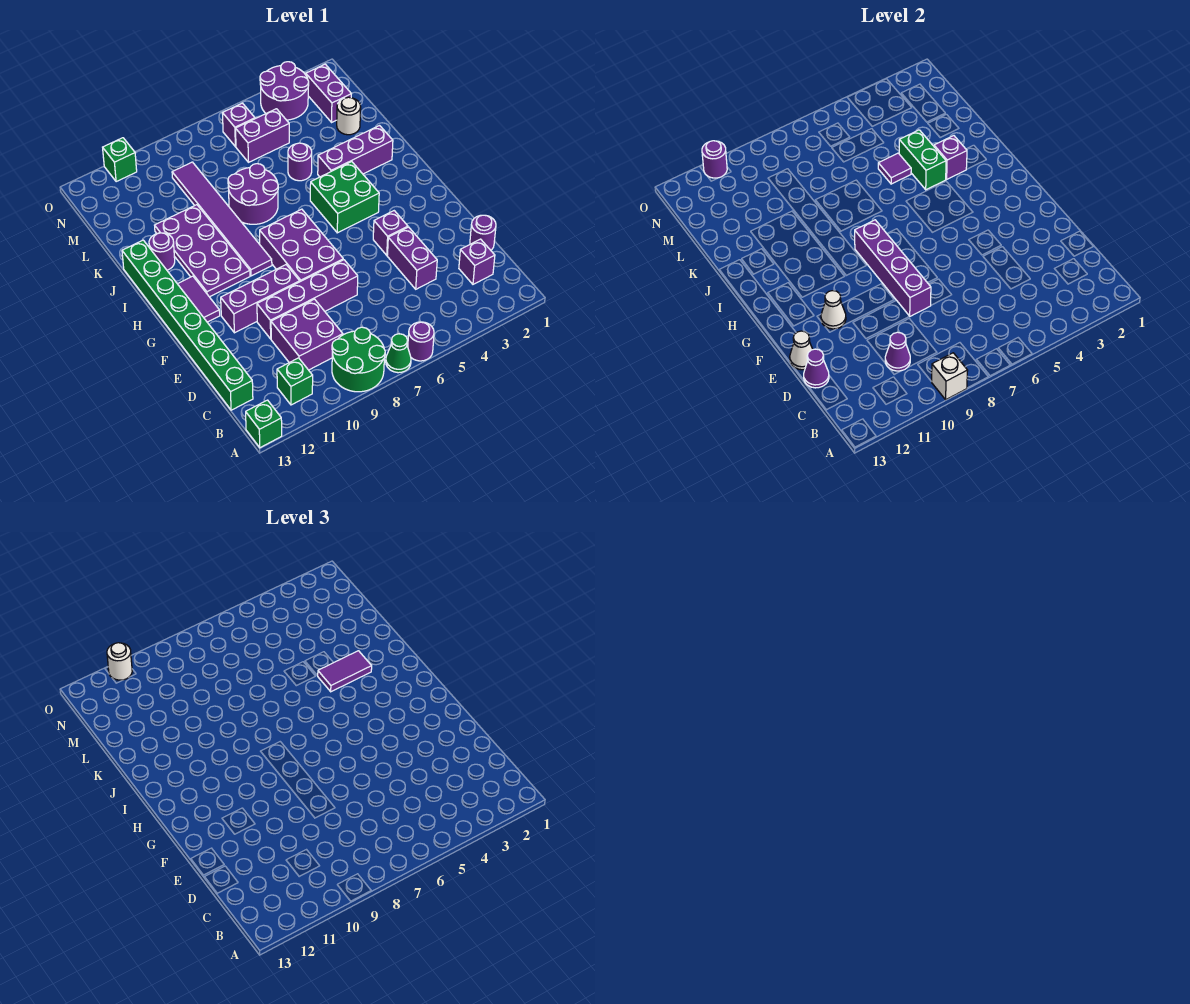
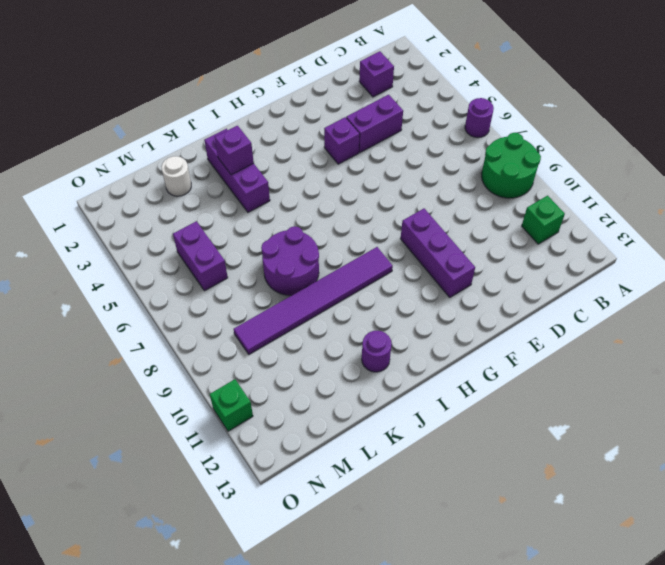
none -> green 1x1 cone [386,334,411,373]
none -> green 1x1 brick [246,400,282,448]
none -> purple 2x2 brick [271,299,343,370]
none -> green 1x8 brick [122,240,253,410]

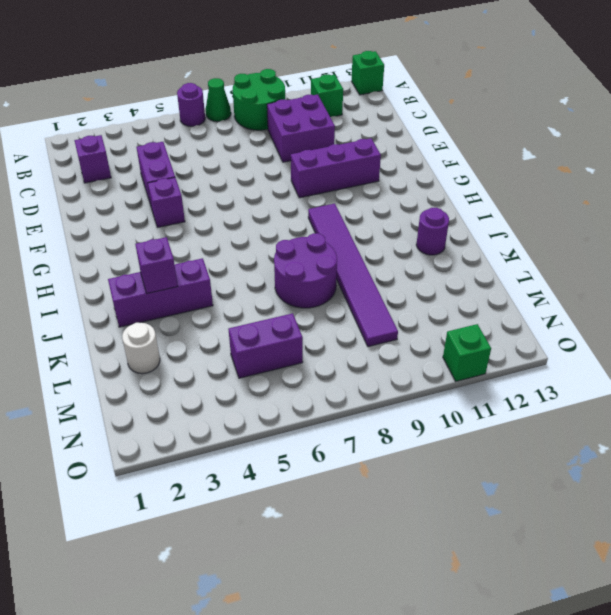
none -> green 1x8 brick [122,240,253,410]
none -> purple 1x1 round brick [470,215,496,250]
none -> purple 1x4 brick [257,260,358,339]
none -> purple 2x3 brick [260,209,343,282]

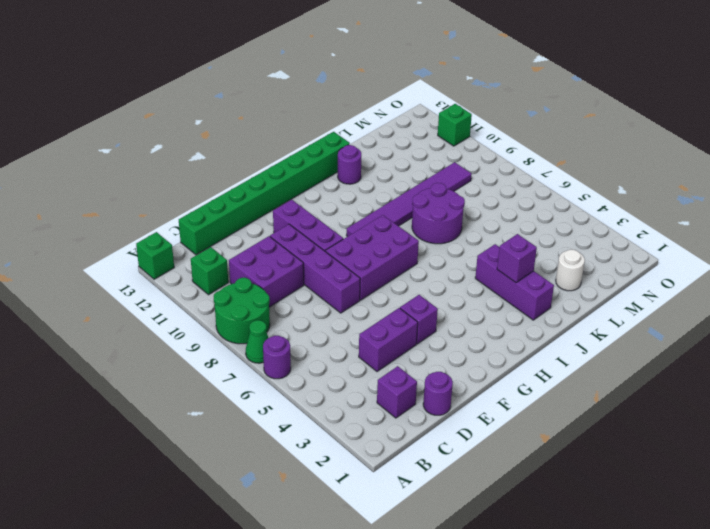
none -> purple 1x2 tile [178,276,220,322]
none -> green 2x2 brick [310,162,379,233]
none -> purple 2x4 plate [155,205,250,297]
none -> purple 1x1 round brick [288,143,312,181]

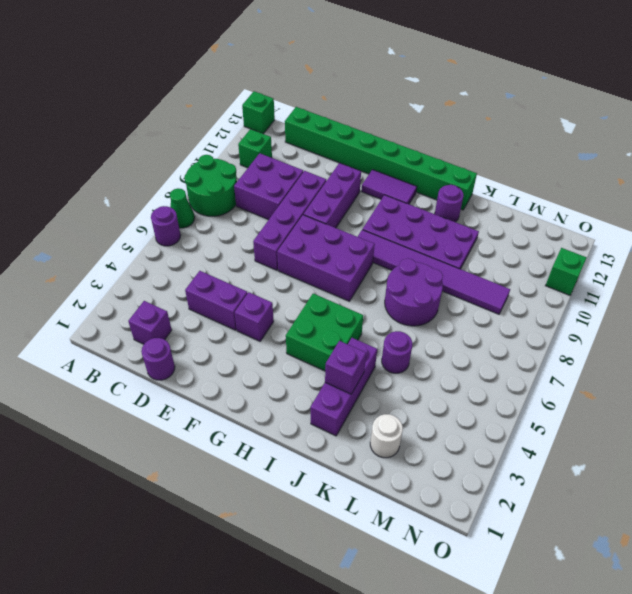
none -> purple 1x2 brick [306,64,351,122]
none -> purple 1x2 brick [236,109,289,162]
none -> purple 2x2 round brick [260,62,309,120]
none -> purple 1x1 brick [222,103,255,147]

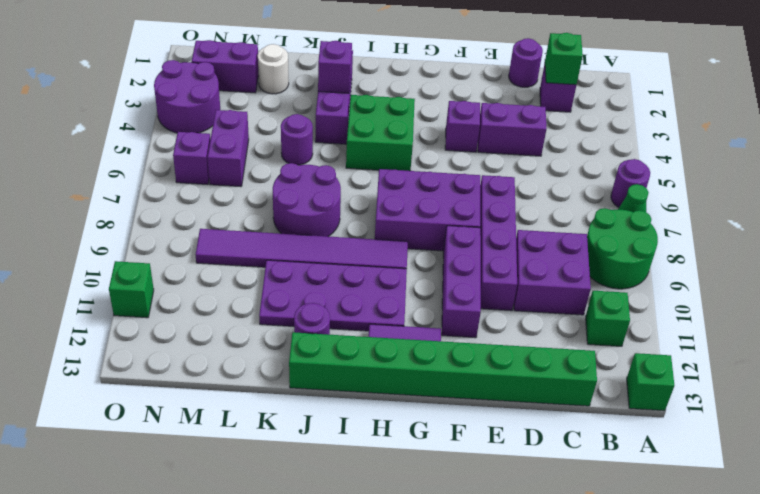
green 1x1 brick [545,33,583,85] -> none
none -> white 1x1 brick [932,353,968,400]
none -> purple 1x1 cone [885,332,910,371]
none -> purple 1x1 cone [804,349,829,388]
none -> purple 1x4 brick [855,220,931,316]

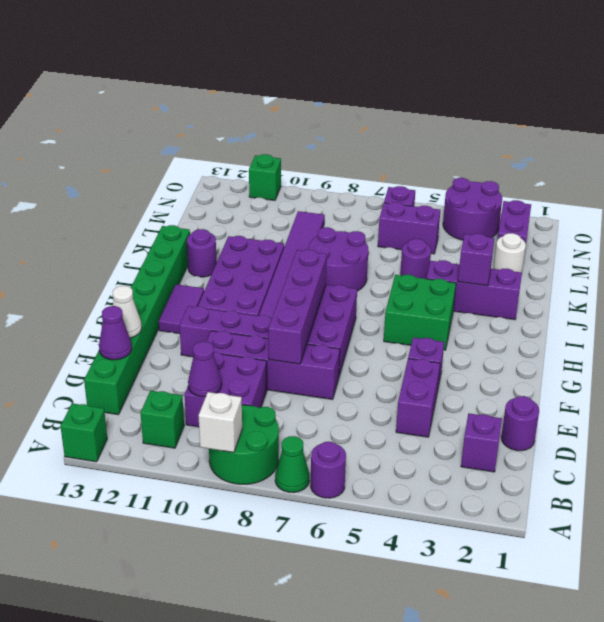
none -> white 1x1 cone [821,291,846,329]
none -> green 1x2 brick [899,130,946,190]
none -> purple 1x1 tile [878,153,911,184]
none -> purple 1x1 round brick [702,141,727,178]

